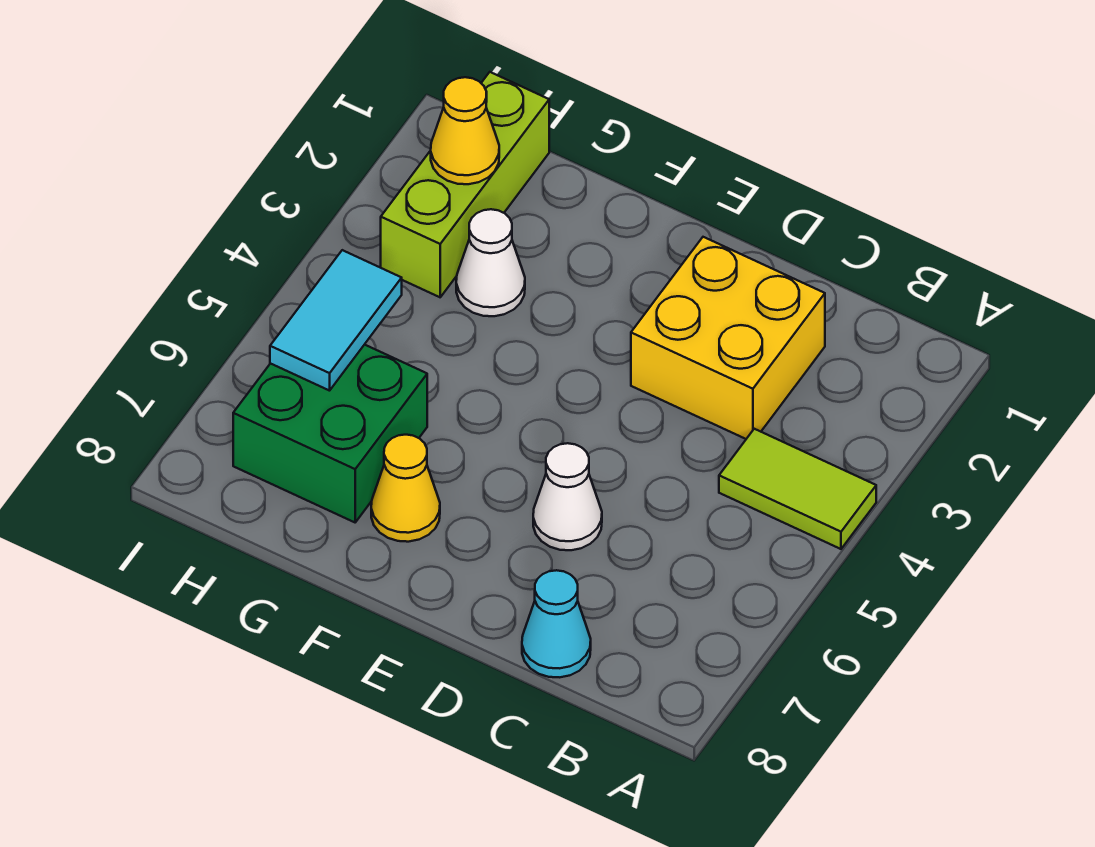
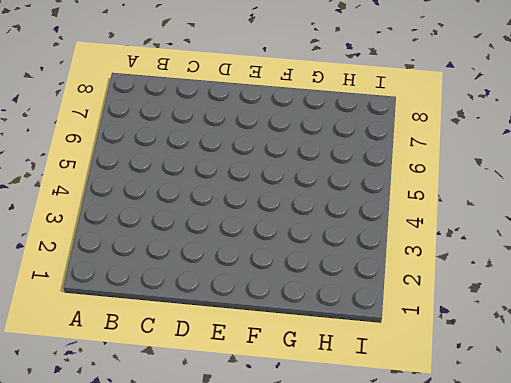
none -> lime 1x2 tile [719,429,876,549]
none -> yellow 2x2 brick [631,237,825,439]

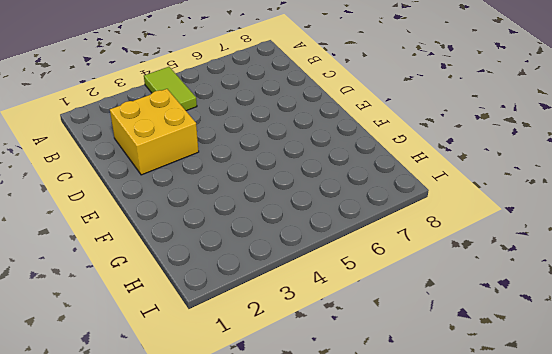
none -> cyan 1x1 cone [522,570,591,677]
none -> white 1x1 cone [533,443,602,550]

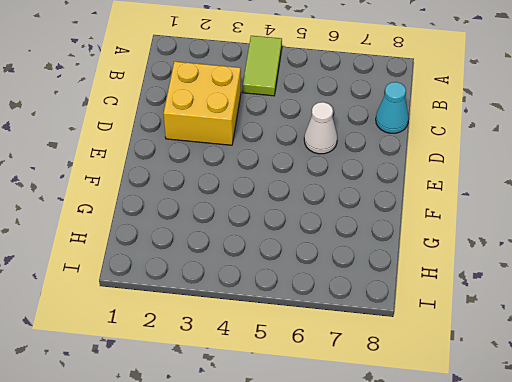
none -> yellow 1x1 cone [371,435,440,542]
none -> white 1x1 cone [456,209,525,316]

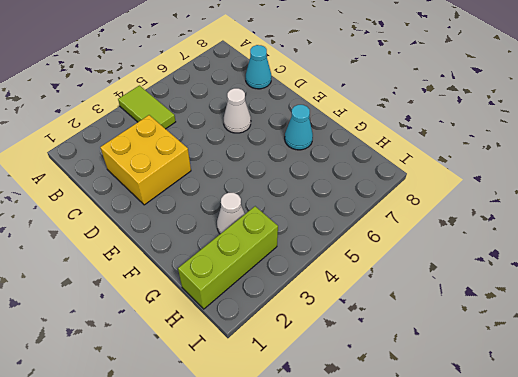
cyan 1x1 cone [285,105,313,150] -> yellow 1x1 cone [371,435,440,542]
none -> green 2x2 brick [233,345,427,522]
none -> yellow 1x1 cone [431,77,499,184]

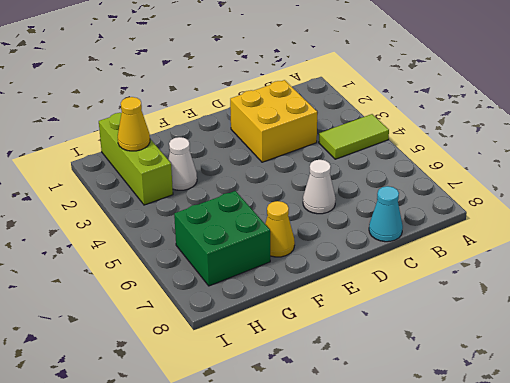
none -> cyan 1x2 tile [270,250,402,391]

